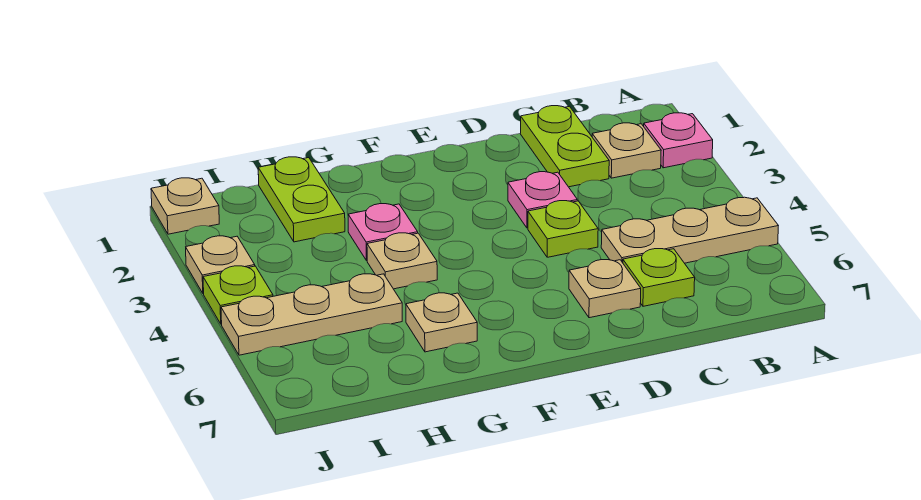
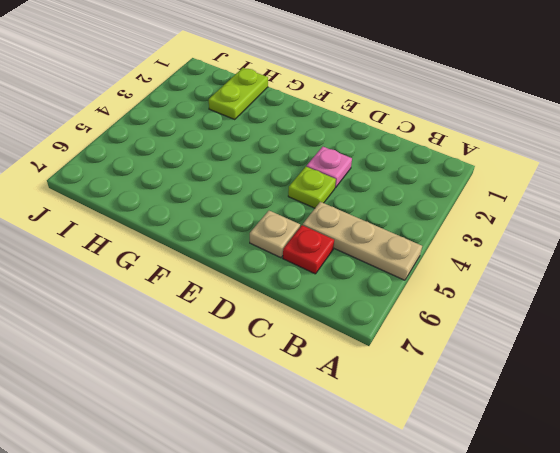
red 1x1 plate [283,225,334,274] -> lime 1x1 plate [623,249,695,306]
none -> pink 1x1 plate [644,113,713,168]
none -> tan 1x1 plate [592,123,661,178]
none -> lime 1x2 plate [520,106,609,187]

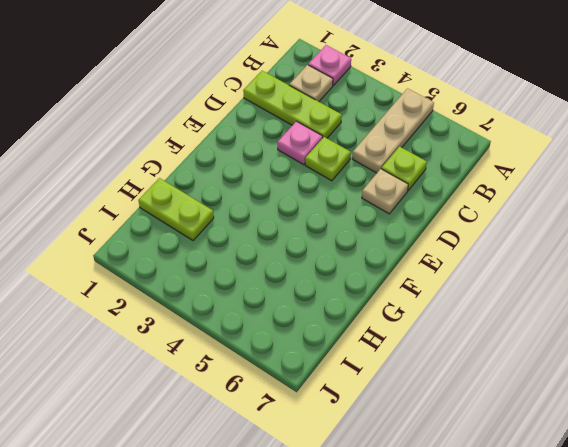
lime 1x3 plate [243,71,342,138] -> lime 1x2 plate [520,106,609,187]
none -> pink 1x1 plate [348,204,418,261]
none -> tan 1x1 plate [367,233,437,289]
none -> tan 1x1 plate [406,293,477,352]

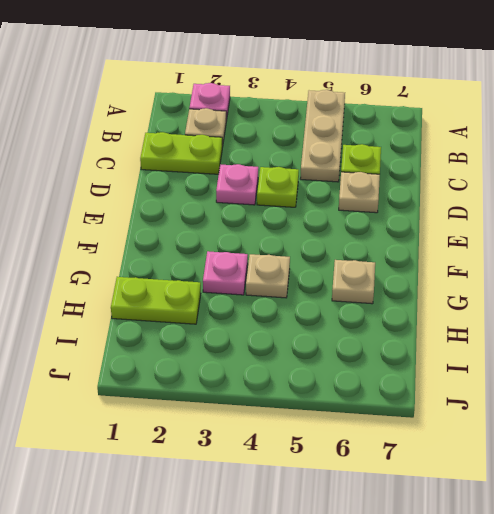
none -> tan 1x3 plate [221,274,402,355]
none -> tan 1x1 plate [151,178,219,234]
none -> tan 1x1 plate [186,236,255,294]

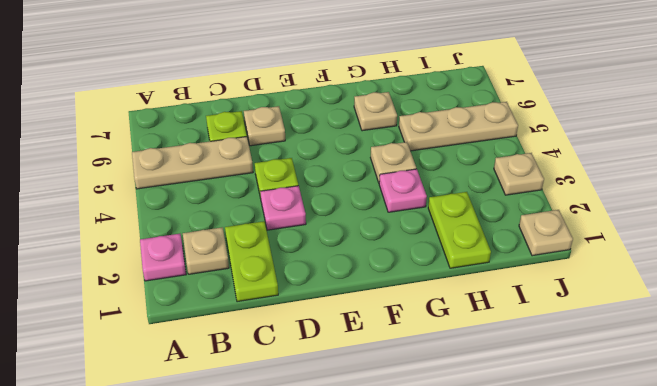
none -> lime 1x1 plate [203,266,273,324]

